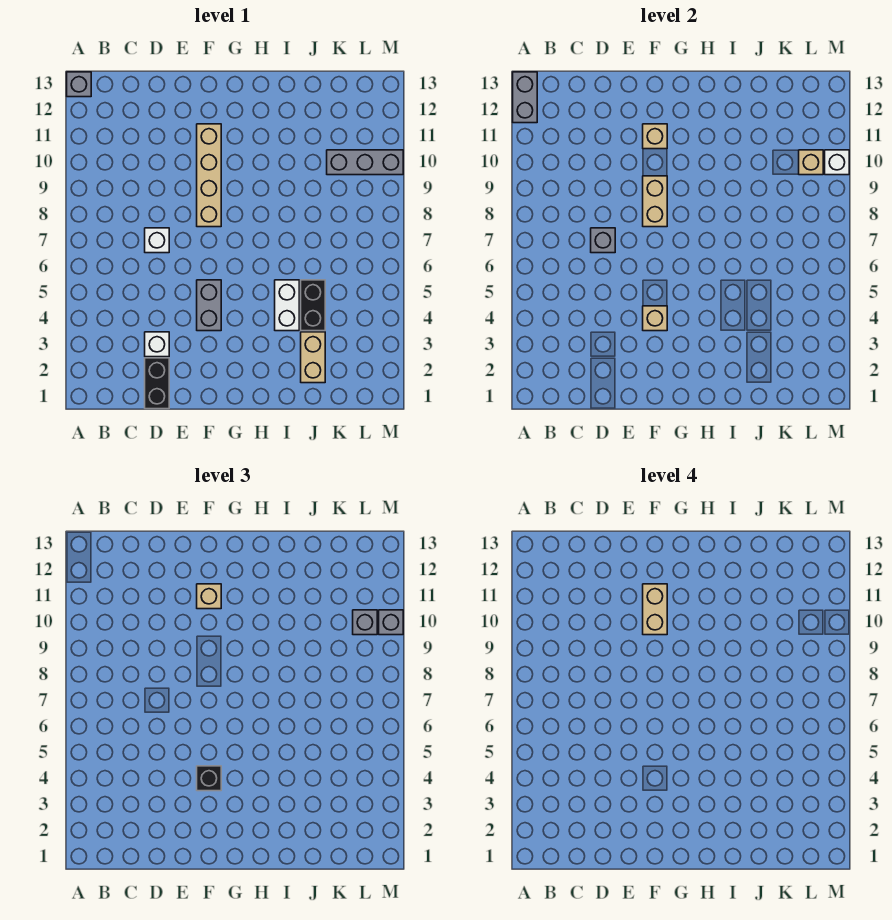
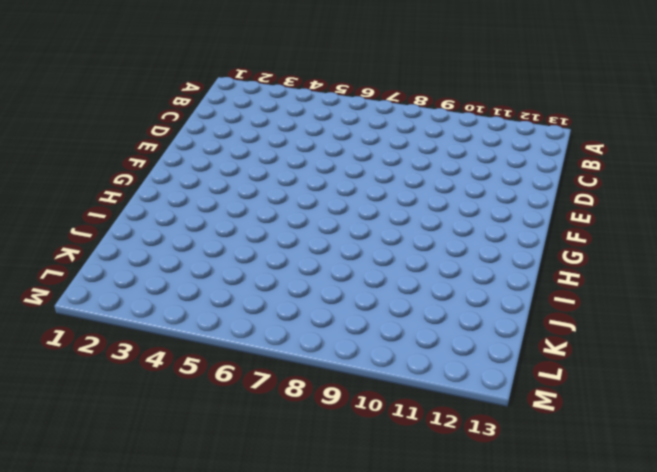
none -> grey 1x1 brick [67,72,91,97]
none -> black 1x2 brick [145,358,169,409]
none -> white 1x1 brick [145,332,169,357]

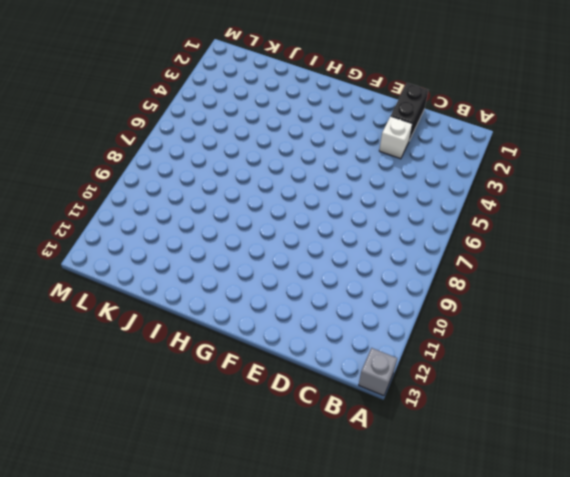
none -> white 1x1 brick [145,228,169,253]
none -> grey 1x2 brick [197,280,221,331]
none -> tan 1x4 brick [197,124,221,227]

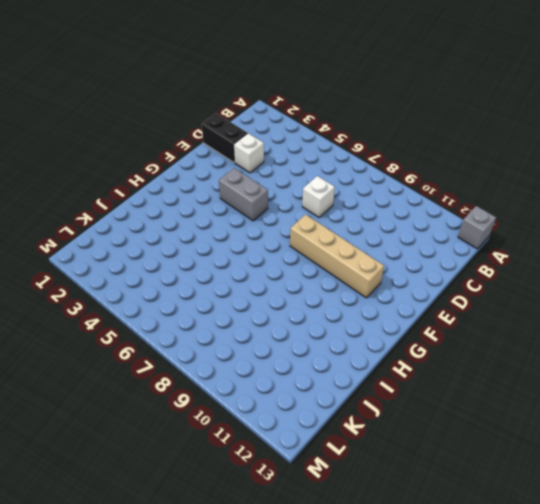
none -> white 1x2 brick [275,280,299,331]
none -> tan 1x2 brick [301,332,325,383]
none -> black 1x2 brick [301,280,325,331]

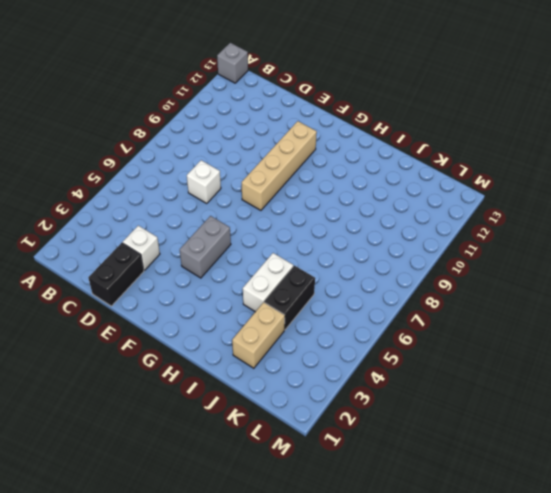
none -> grey 1x3 brick [327,150,403,175]
none -> grey 1x2 brick [513,72,537,123]
none -> grey 1x1 brick [591,228,615,253]

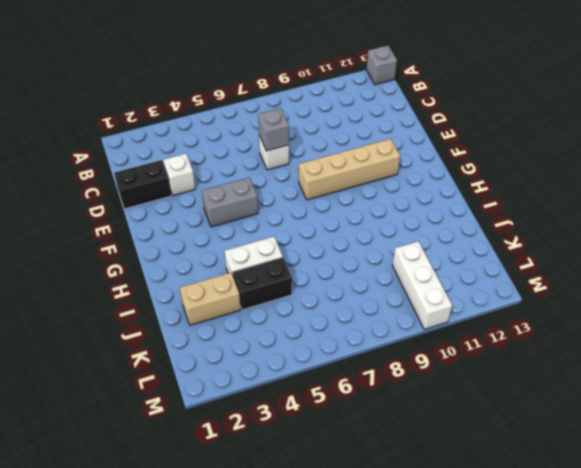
white 1x3 brick [392,241,452,329] -> grey 1x3 brick [327,150,403,175]
none -> grey 1x2 brick [513,72,537,123]
none -> tan 1x1 brick [643,306,667,331]
none -> tan 1x2 brick [643,176,667,227]

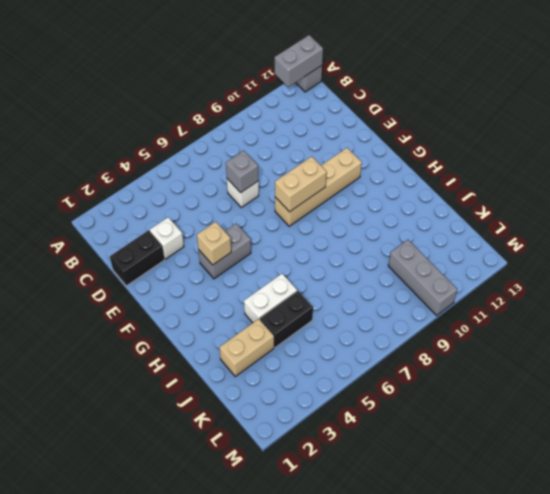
none -> tan 1x1 brick [643,124,667,149]
none -> tan 1x1 brick [799,150,823,175]
none -> white 1x1 brick [825,150,849,175]

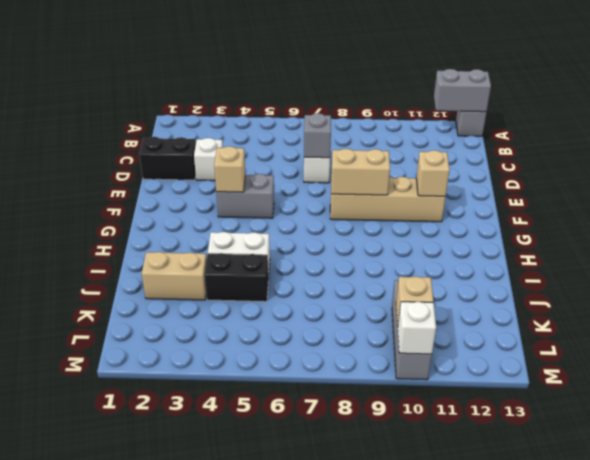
none -> black 1x1 brick [197,766,221,791]
none -> tan 1x1 brick [197,584,221,609]
none -> grey 1x1 brick [353,610,377,635]

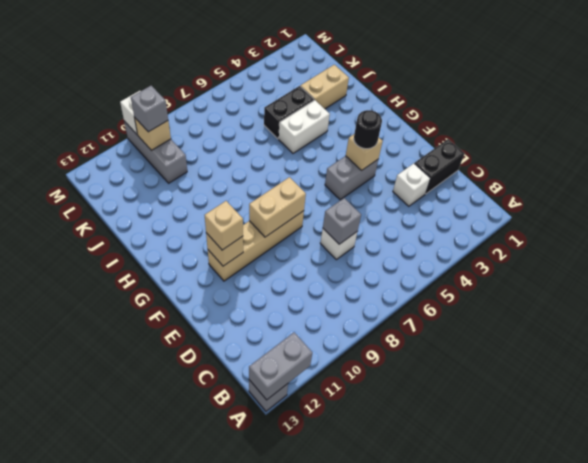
black 1x1 round brick [354,110,382,149] -> black 1x1 brick [197,766,221,791]
none -> grey 1x1 brick [379,610,403,635]
none -> tan 1x2 brick [643,584,667,635]

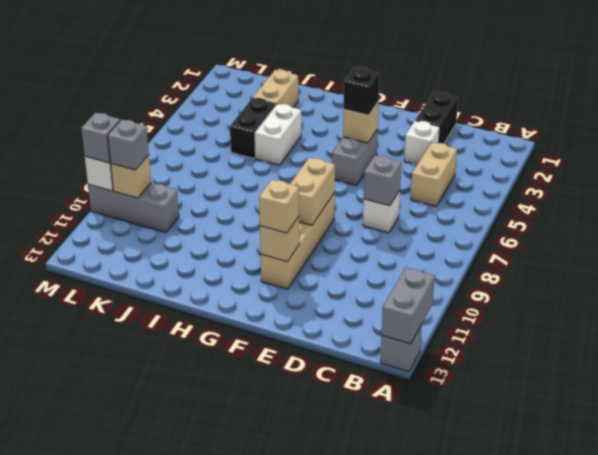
tan 1x2 brick [411,142,457,206] -> tan 1x2 brick moved to [643,584,667,635]

